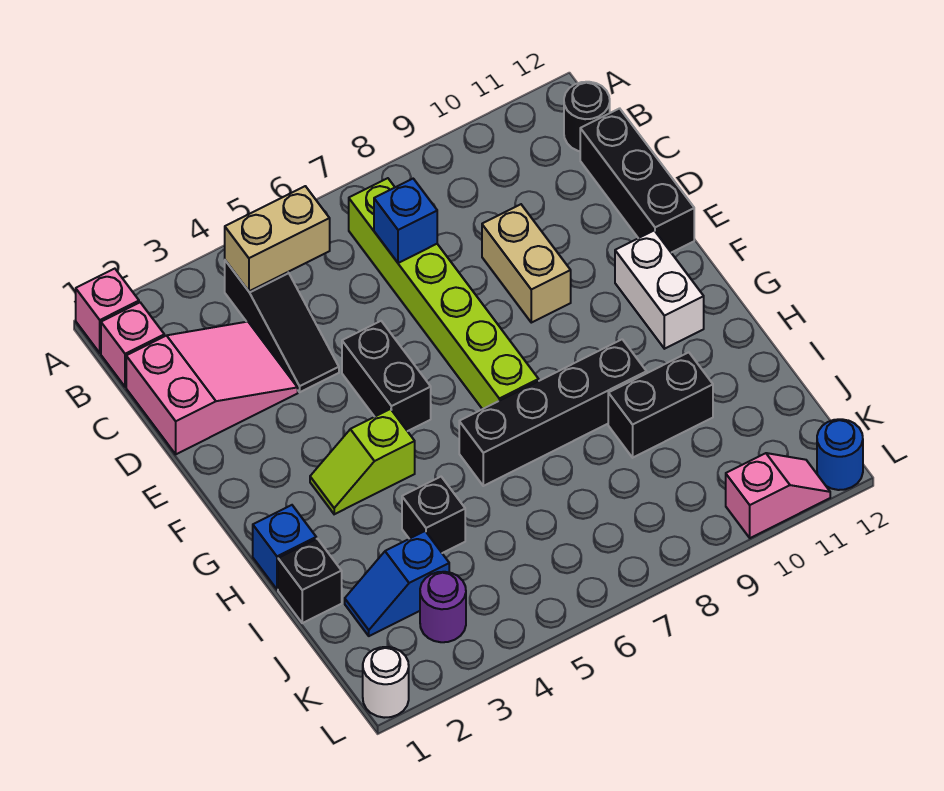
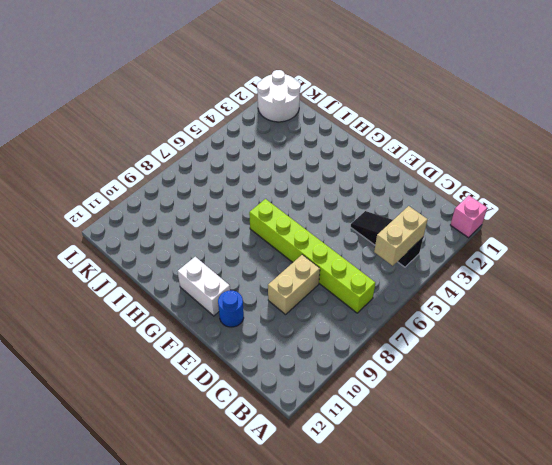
tan 1x2 brick [268,255,320,314] -> tan 1x2 brick turned to [482,204,571,323]
blue 1x1 round brick [218,291,244,327] -> blue 1x1 round brick moved to [817,419,863,490]
white 2x2 round brick [257,70,301,122] -> white 1x1 round brick [363,647,409,718]
none -> pink 1x1 brick [101,303,164,387]
none -> black 1x1 round brick [564,82,610,151]
none -> pink 2x3 slope [126,322,298,454]

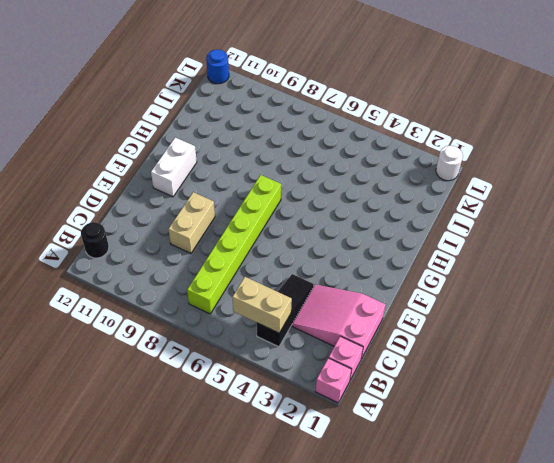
none -> black 1x3 brick [580,108,694,253]
none -> black 1x2 brick [342,321,431,431]
none -> lime 1x2 slope [310,409,415,514]

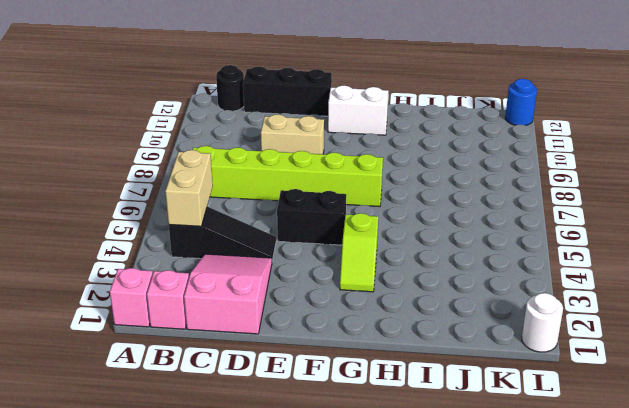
none -> blue 1x1 brick [253,505,316,589]
none -> black 1x4 brick [459,339,647,486]
none -> black 1x1 brick [278,539,342,623]

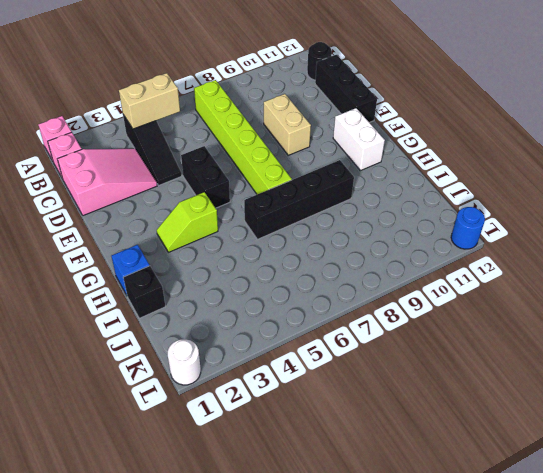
none -> black 1x1 brick [402,477,465,553]
none -> black 1x2 brick [608,352,713,458]
none -> blue 1x2 slope [345,531,449,636]

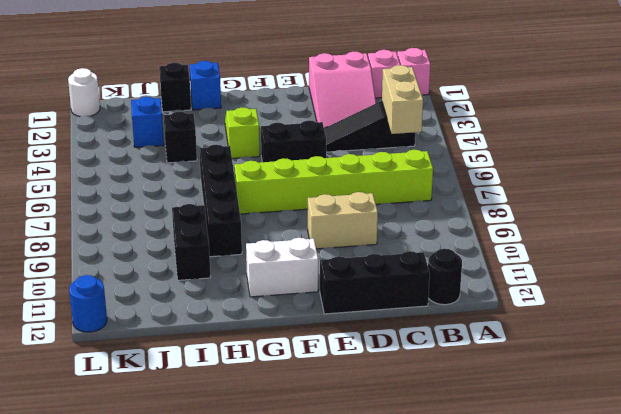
none -> purple 1x1 round brick [420,572,466,642]
none -> pink 1x2 slope [726,453,830,538]
none -> blue 1x1 brick [374,179,437,263]

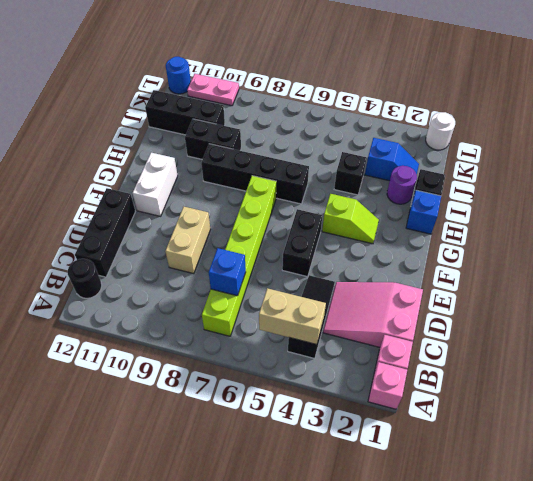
purple 1x1 round brick [387,166,417,204] -> purple 1x1 round brick moved to [420,572,466,642]
black 1x3 brick [145,90,225,135] -> none
pink 1x2 plate [187,74,239,106] -> pink 1x2 slope [726,453,830,538]

